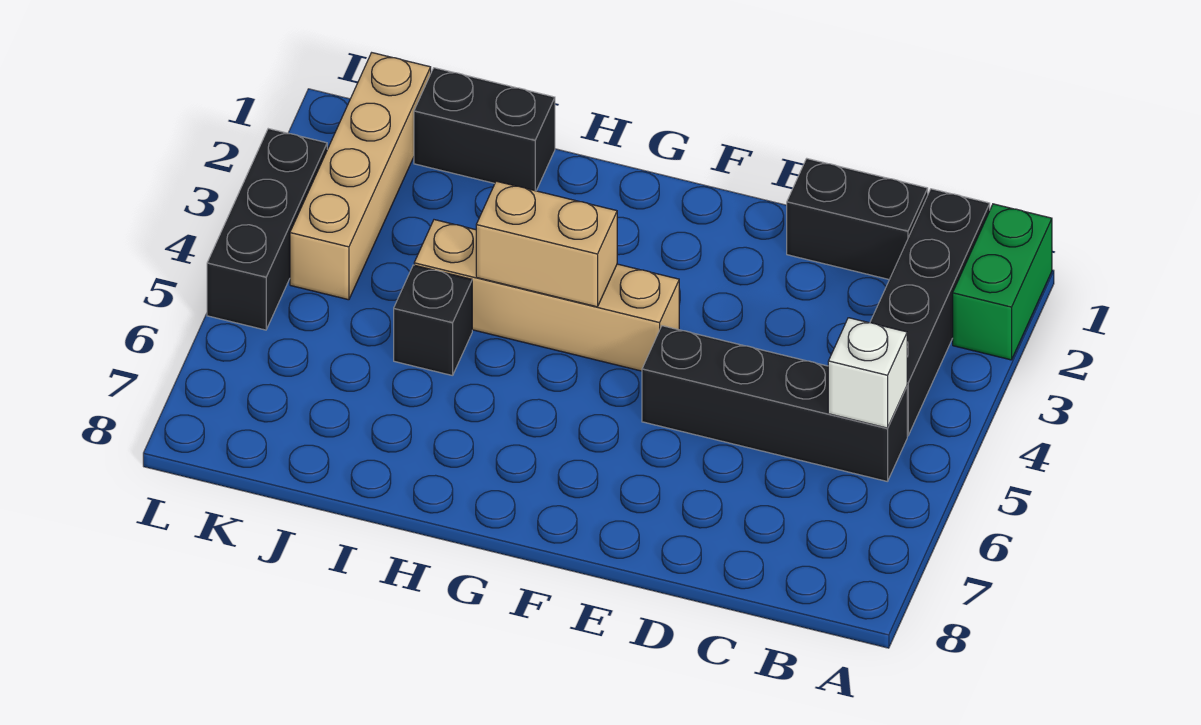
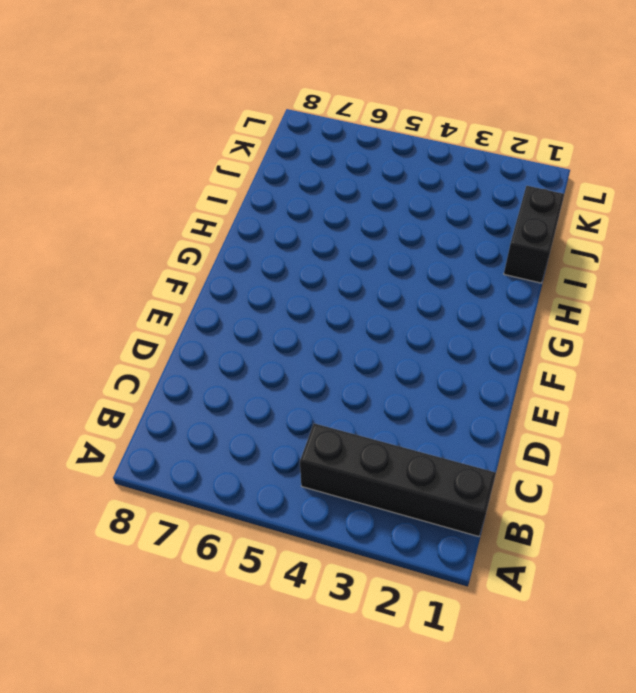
none -> green 1x2 brick [953,204,1052,360]
none -> black 1x4 brick [642,326,907,482]

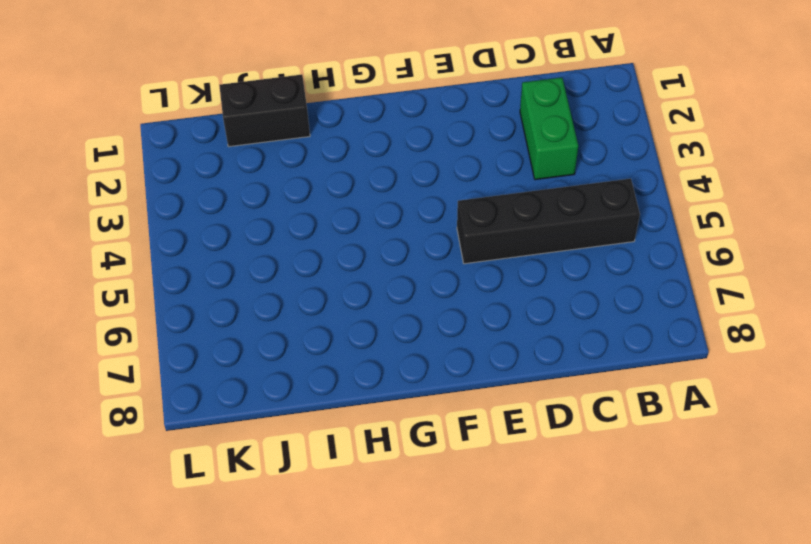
green 1x2 brick [520,77,578,180] -> green 1x2 brick moved to [953,204,1052,360]
none -> black 1x4 brick [870,189,990,436]
none -> black 1x2 brick [787,159,928,280]

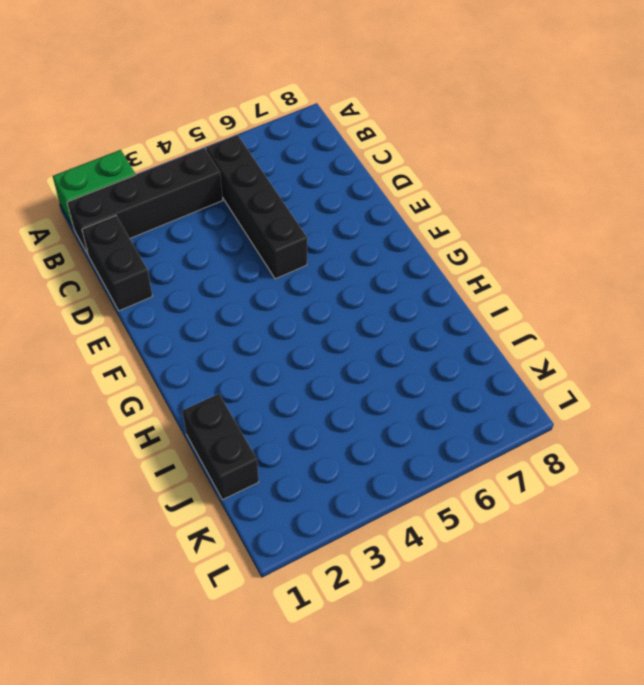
none -> tan 1x4 brick [414,220,679,371]
none -> black 1x1 brick [394,265,472,376]

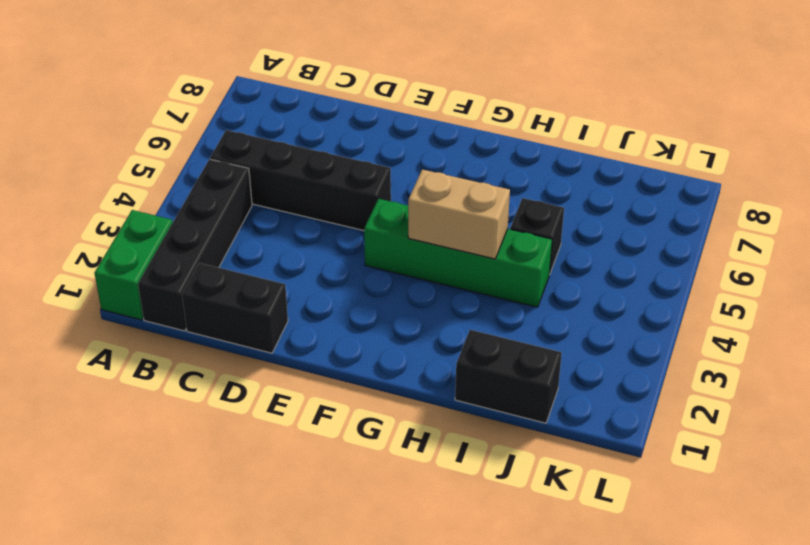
green 1x4 brick [364,199,552,307] -> tan 1x4 brick [414,220,679,371]
none -> tan 1x4 brick [290,53,431,300]
none -> black 1x3 brick [207,129,327,330]

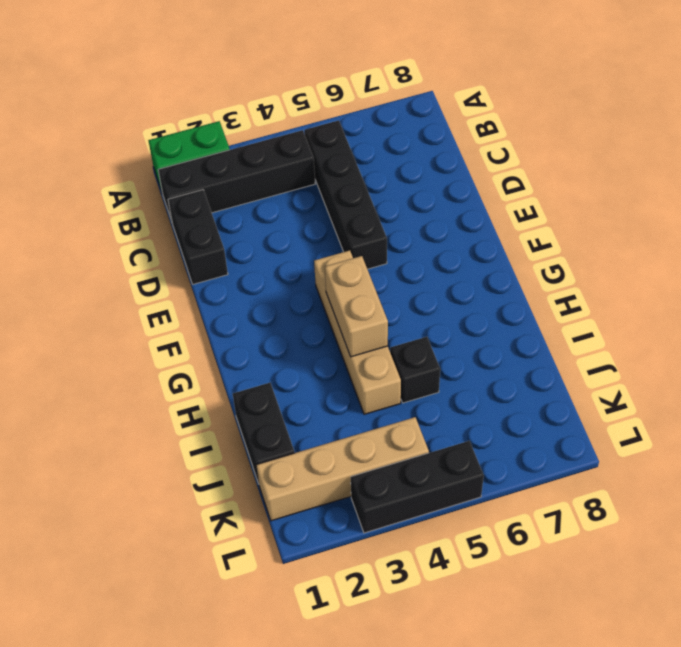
none -> white 1x1 brick [828,318,907,428]

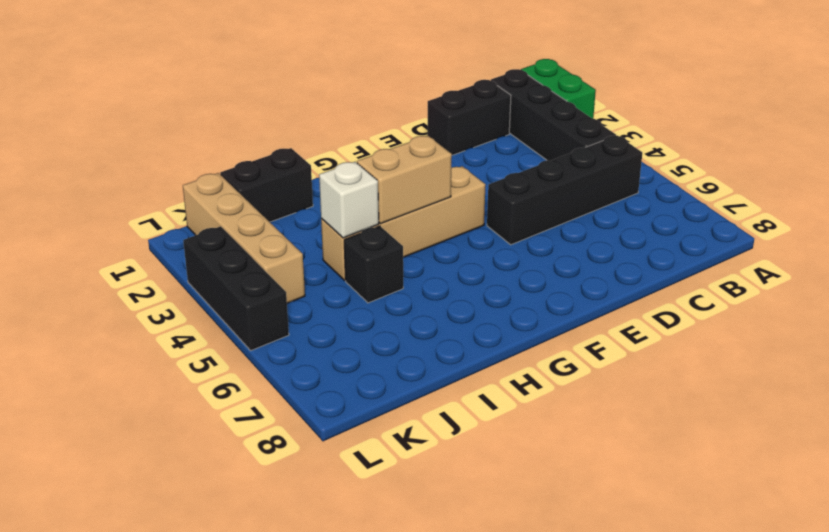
white 1x1 brick [319,162,379,238] -> white 1x1 brick moved to [828,318,907,428]

